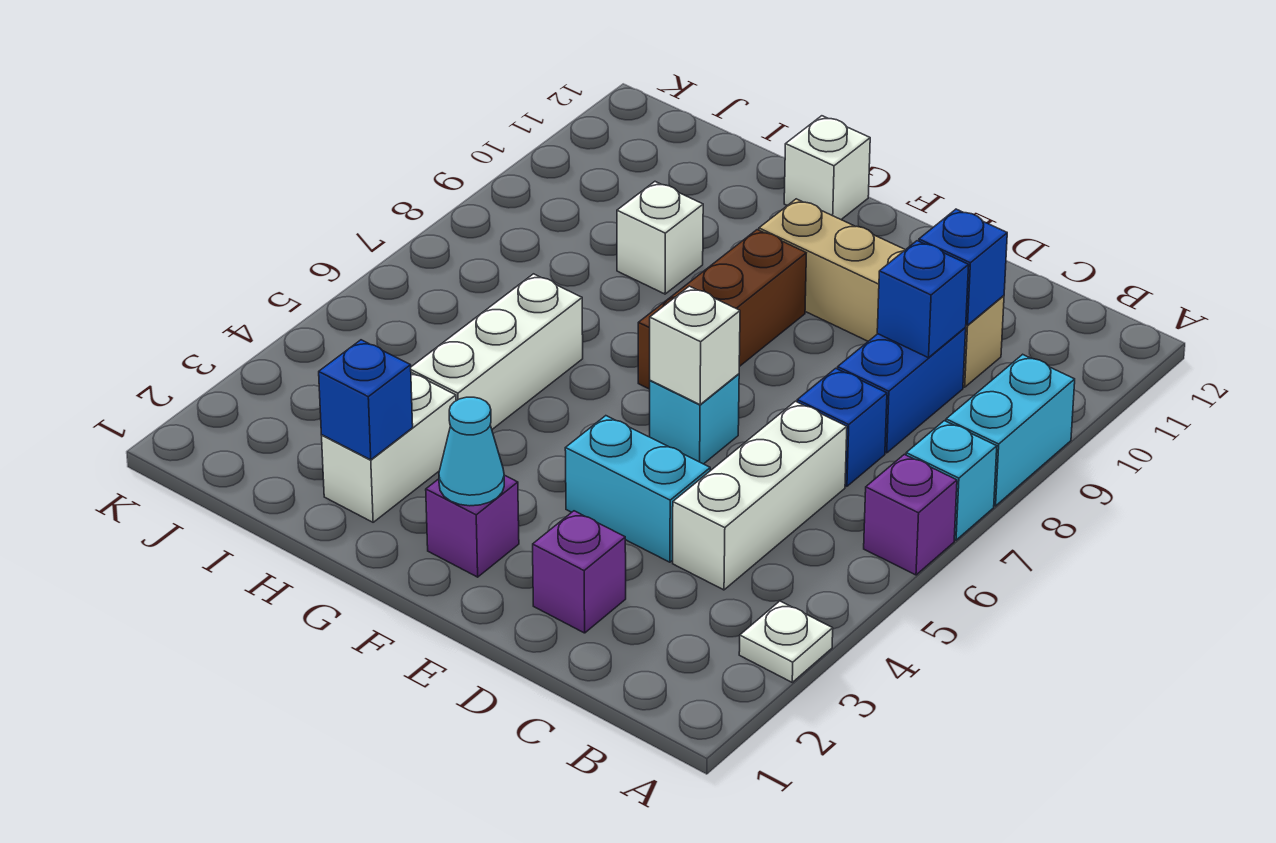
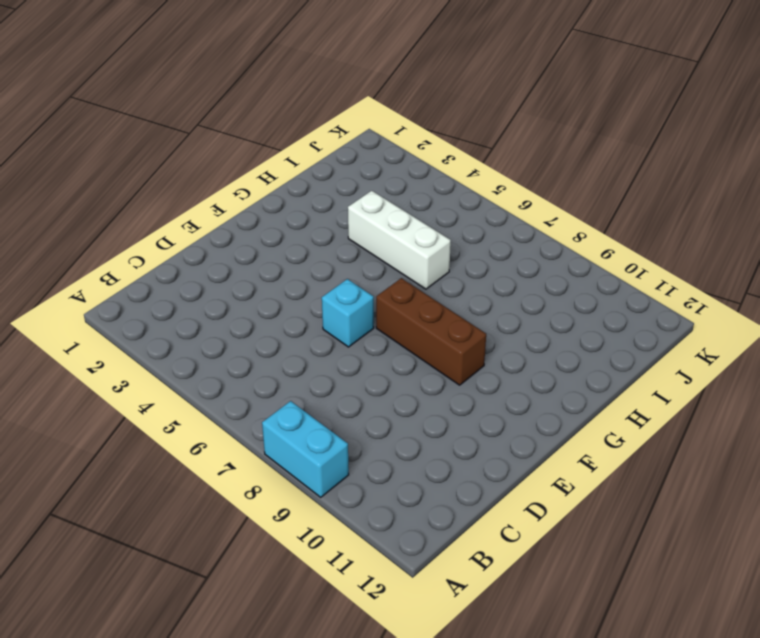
none -> white 1x1 plate [739,601,833,682]
none -> purple 1x1 brick [864,454,957,575]
none -> cyan 1x1 brick [906,421,997,540]

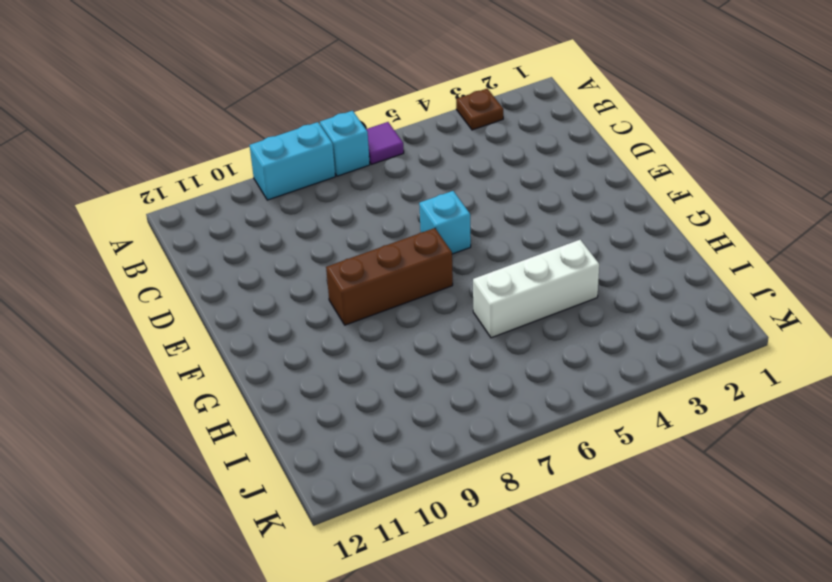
brown 1x1 plate [456,89,503,130] -> white 1x1 plate [739,601,833,682]
purple 1x1 tile [366,122,404,164] -> purple 1x1 brick [864,454,957,575]
none -> white 1x3 brick [673,401,847,590]
none -> blue 1x1 brick [797,368,887,486]
none -> blue 1x2 brick [838,328,966,453]

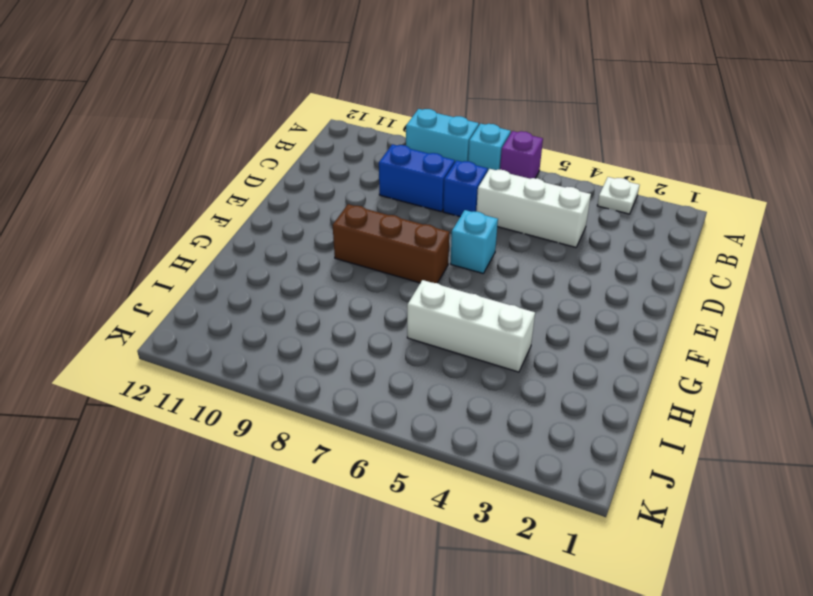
none -> tan 1x4 brick [759,199,1004,387]
none -> purple 1x1 brick [533,511,626,633]
none -> cyan 1x2 brick [565,416,710,562]

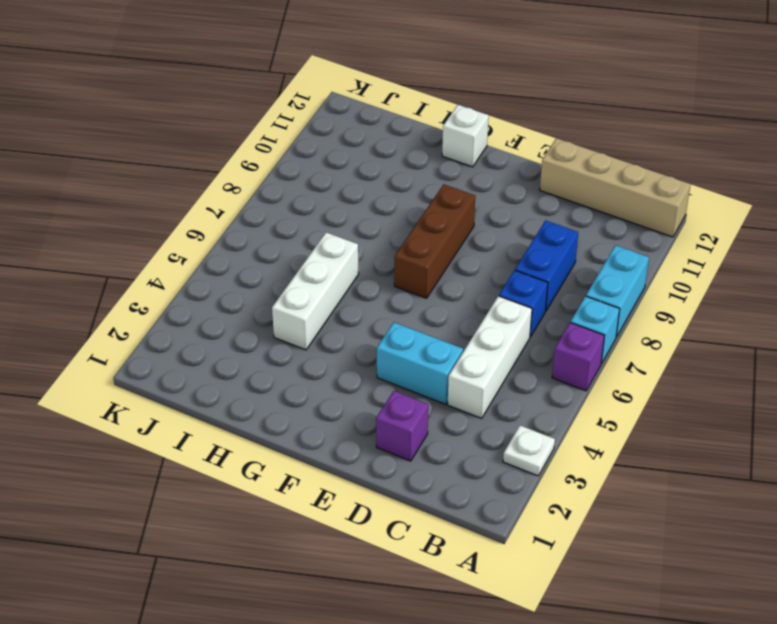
tan 1x4 brick [540,138,691,237] -> tan 1x4 brick moved to [759,199,1004,387]
none -> cyan 1x1 brick [650,374,739,464]
none -> purple 1x1 brick [426,475,519,577]
none -> white 1x2 brick [322,373,456,522]

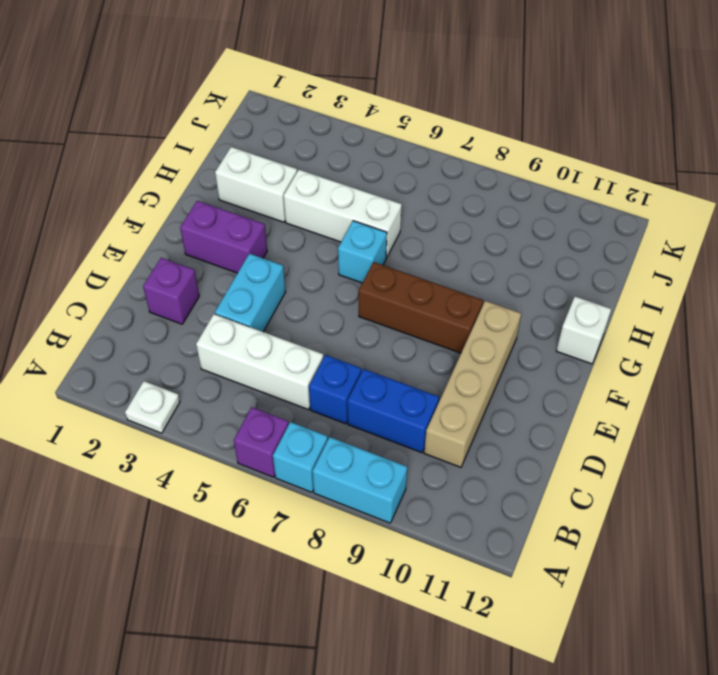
purple 1x2 brick [180,201,267,273] -> purple 1x1 brick [426,475,519,577]
cyan 1x1 brick [338,221,387,283] -> cyan 1x1 brick moved to [650,374,739,464]
none -> white 1x1 brick [617,182,703,294]
none -> blue 1x1 brick [877,241,969,358]
none -> blue 1x1 brick [919,209,1007,325]

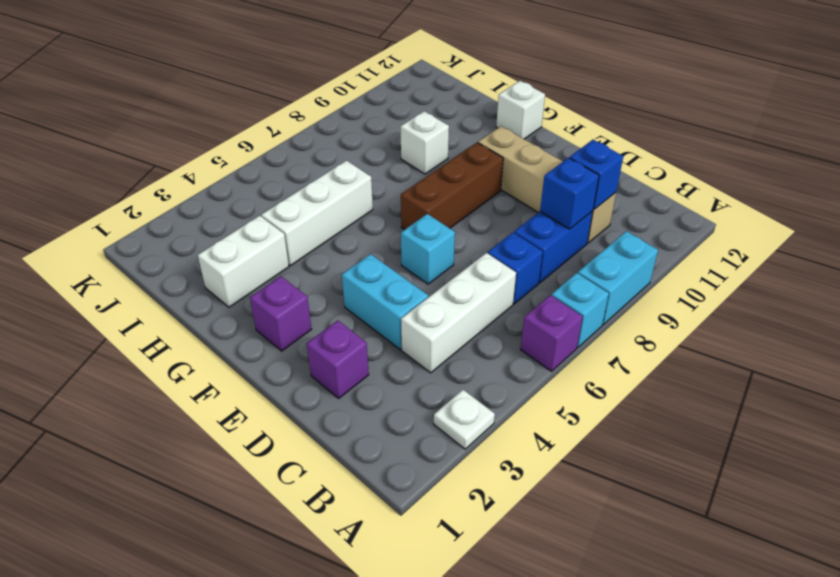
none -> white 1x1 brick [650,286,740,405]
none -> cyan 1x1 cone [439,397,504,506]
none -> blue 1x1 brick [319,340,413,460]

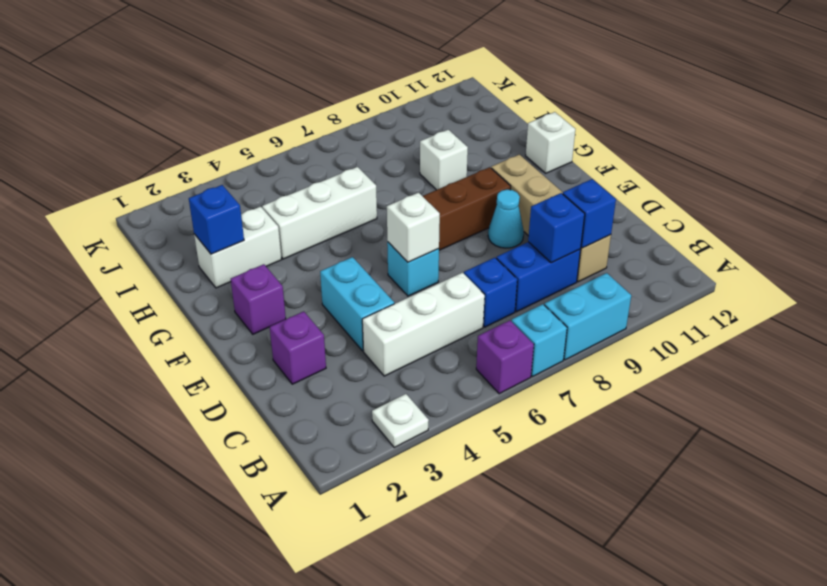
cyan 1x1 cone [488,189,524,248] -> cyan 1x1 cone moved to [439,397,504,506]

